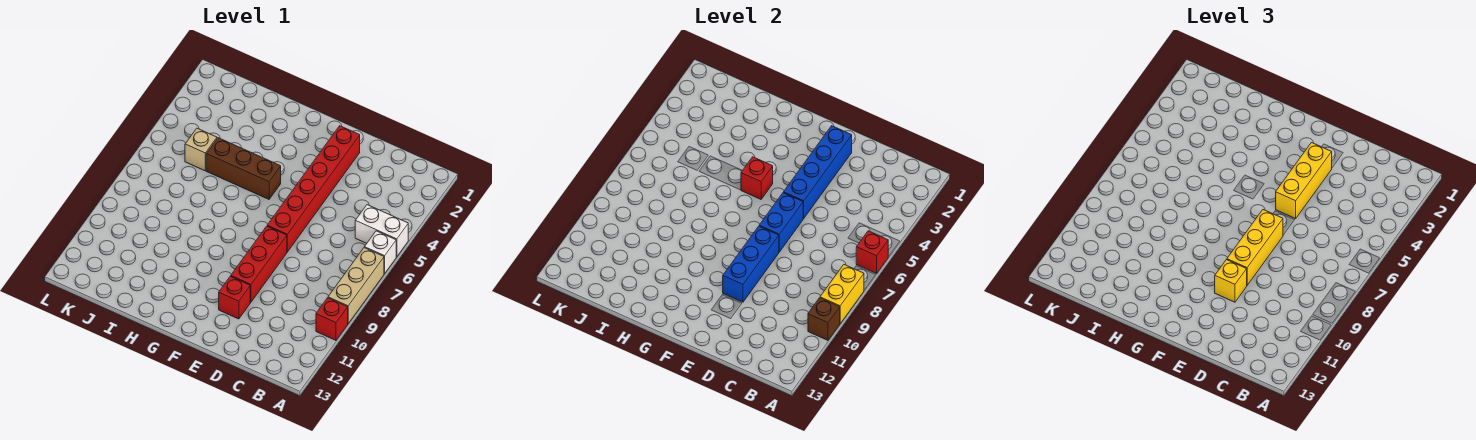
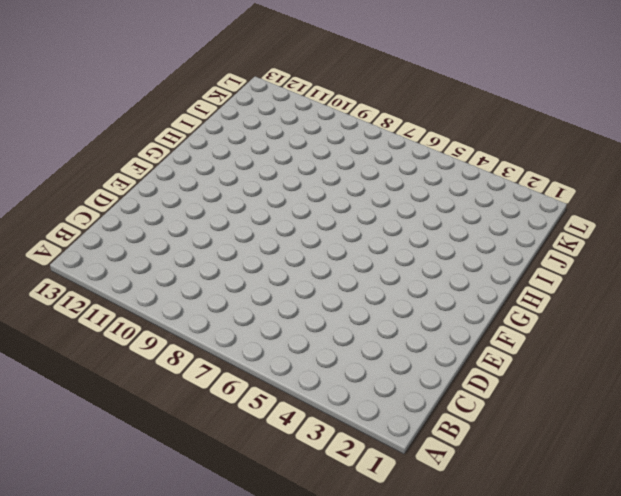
none -> white 1x2 brick [355,205,408,257]
none -> white 1x1 brick [364,231,396,273]
none -> tan 1x3 brick [328,248,384,323]

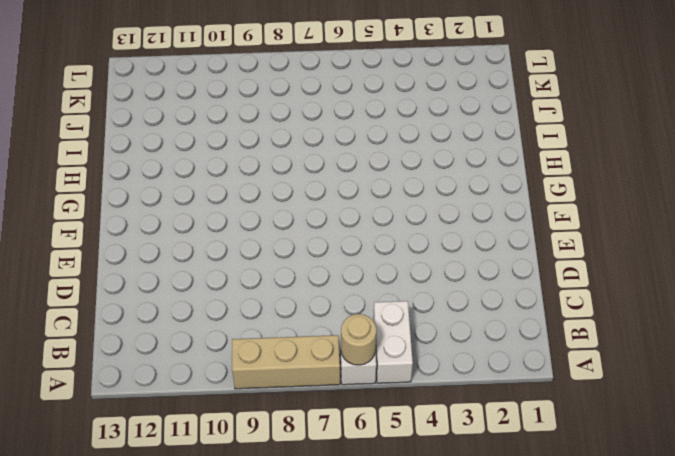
tan 1x1 round brick [341,314,376,365] -> red 1x1 brick [856,231,888,273]
none -> red 1x1 brick [316,298,348,340]
none -> red 1x6 brick [267,126,360,252]
none -> red 1x3 brick [231,226,287,302]

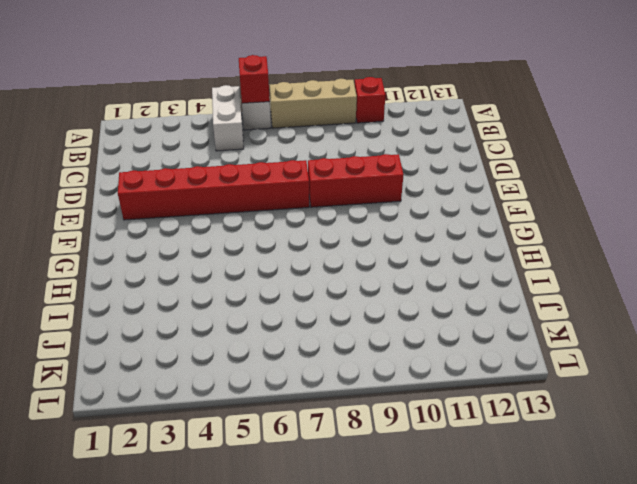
none -> red 1x1 brick [219,276,250,319]
none -> brown 1x3 brick [206,138,281,199]
none -> tan 1x1 brick [185,128,217,171]

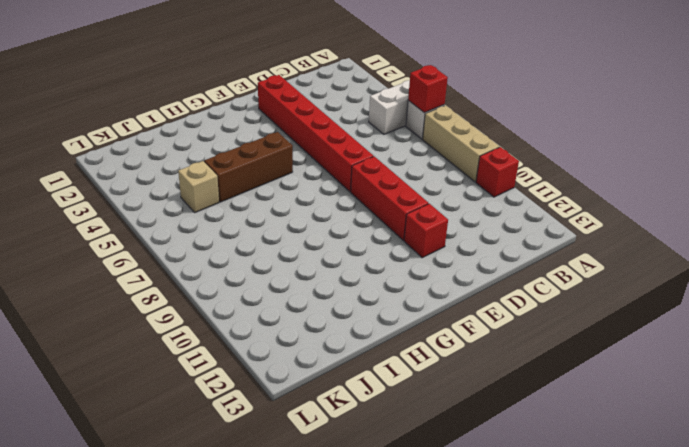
none -> yellow 1x2 brick [820,265,864,323]
none -> brown 1x1 brick [808,298,840,340]
none -> blue 1x4 brick [784,126,852,218]

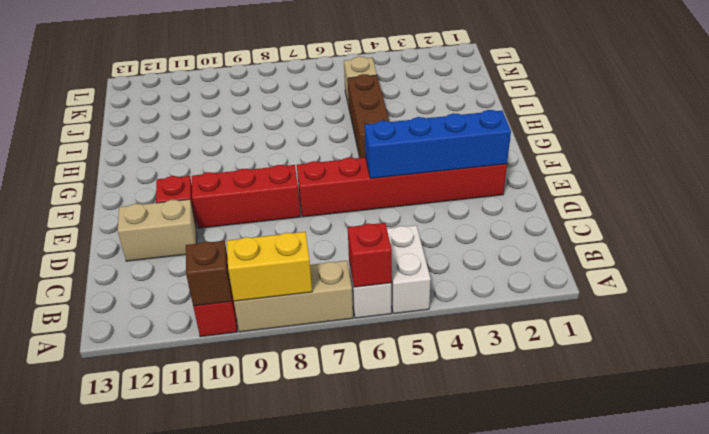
tan 1x2 brick [117,199,197,261] -> none
none -> blue 1x2 brick [759,193,804,252]
none -> blue 1x3 brick [723,226,779,302]
none -> red 1x1 brick [741,157,773,199]

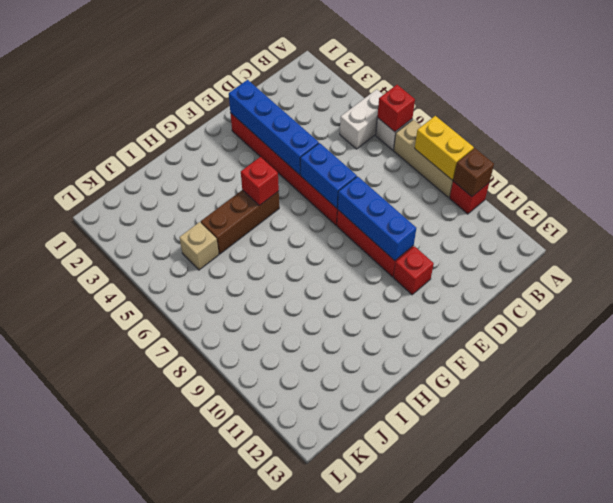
none -> yellow 1x3 brick [1276,143,1332,219]
none -> yellow 1x3 brick [1227,210,1283,285]
none -> yellow 1x1 brick [1215,260,1247,302]

